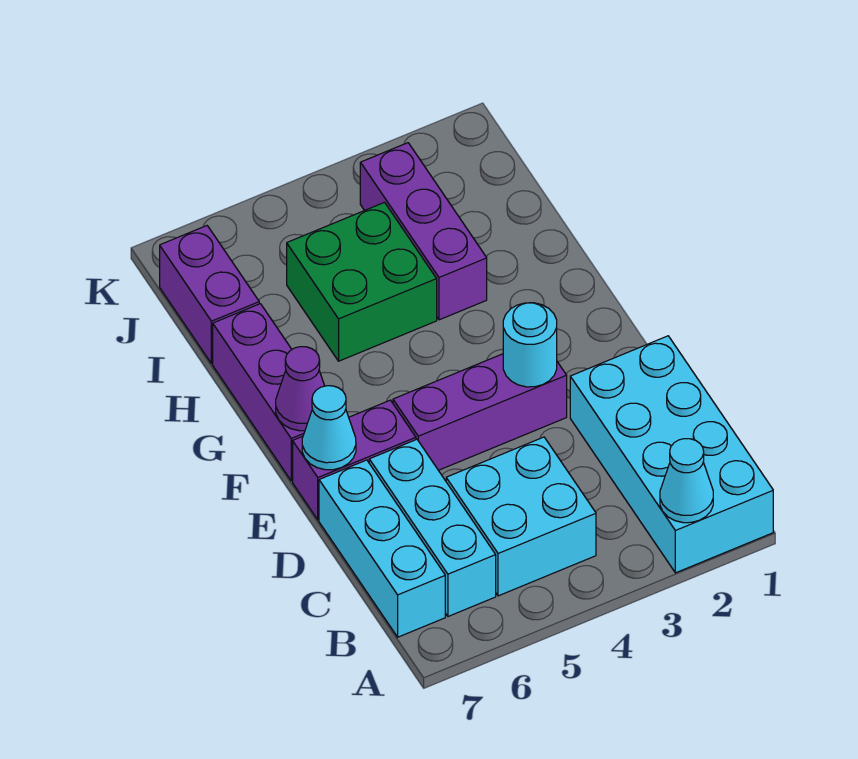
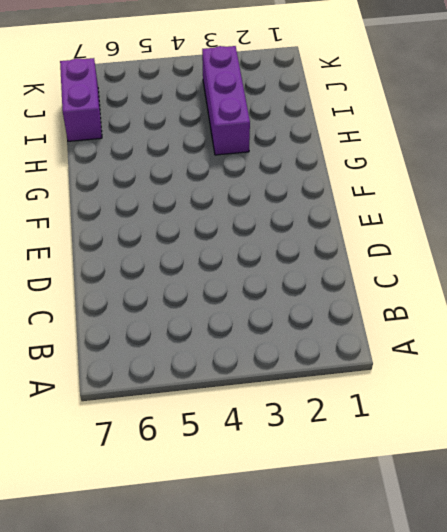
none -> cyan 2x4 brick [570,336,773,573]
none -> cyan 2x2 brick [446,437,596,596]
none -> cyan 1x3 brick [369,439,496,616]

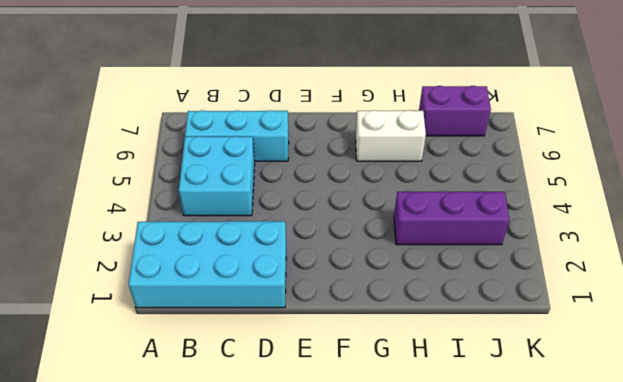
white 1x2 brick [356,110,426,161] -> none
none -> cyan 1x3 brick [319,460,445,637]
none -> purple 1x3 brick [393,354,567,470]
none -> purple 1x2 brick [293,400,416,520]

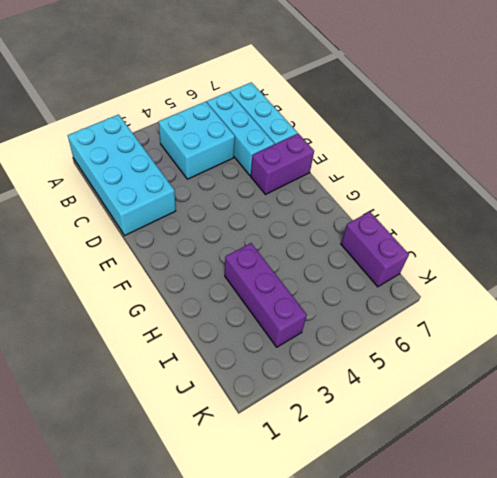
none -> purple 1x3 brick [393,354,567,470]
none -> purple 1x3 brick [213,304,305,481]
none -> green 2x2 brick [287,202,437,361]

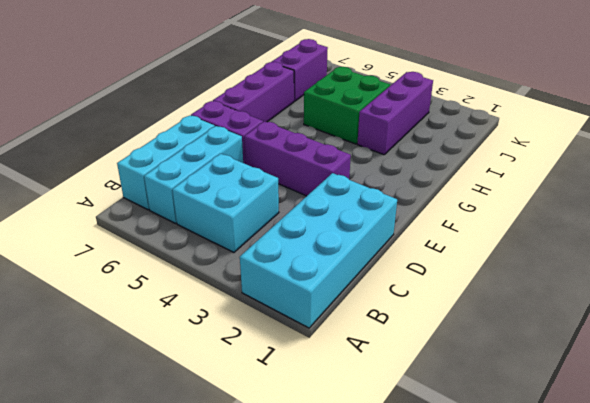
none -> cyan 1x1 cone [660,439,713,523]
none -> cyan 1x1 round brick [503,303,557,387]
none -> cyan 1x1 cone [302,386,356,470]

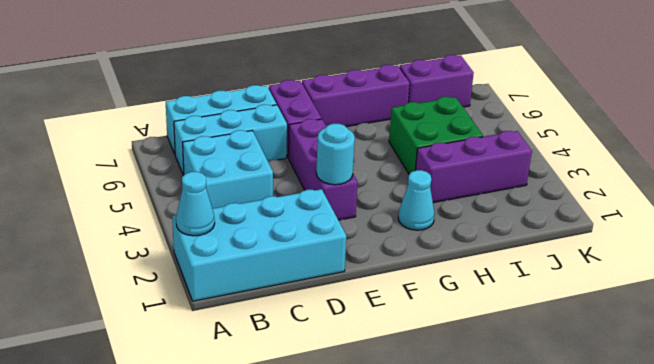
cyan 1x1 cone [398,170,435,230] -> cyan 1x1 cone moved to [302,386,356,470]
none -> purple 1x1 cone [276,347,325,431]

